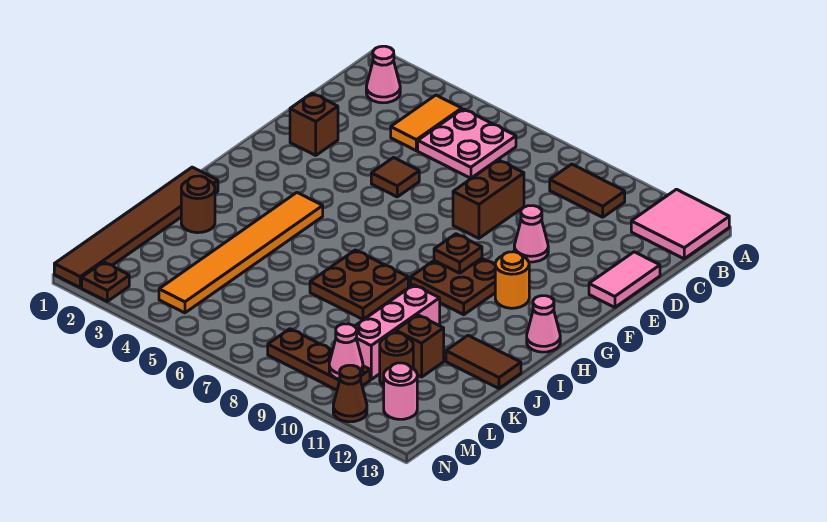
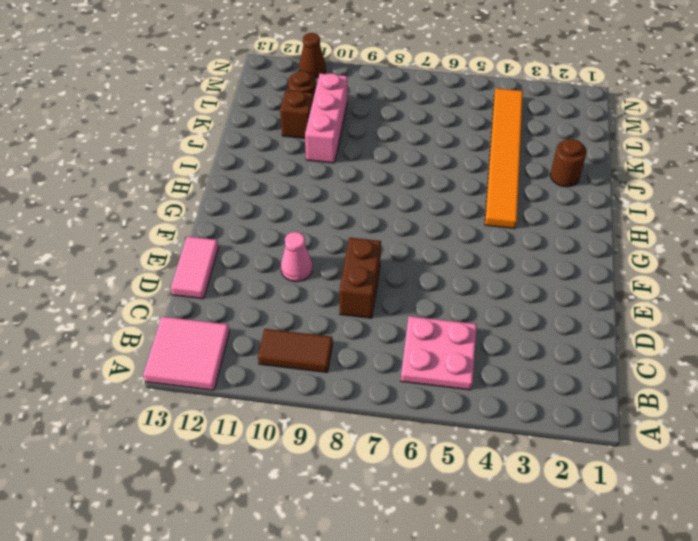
none -> pink 1x1 cone [366,46,400,103]
none -> orange 1x2 tile [391,95,462,151]
none -> brown 1x1 brick [290,93,338,155]

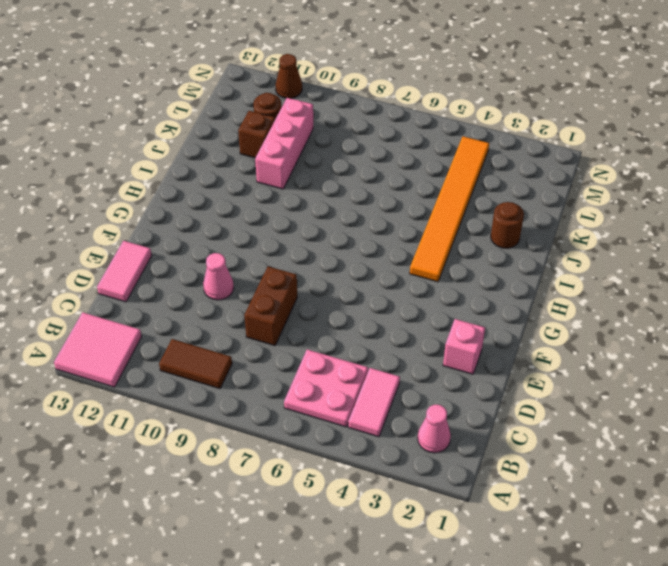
pink 1x2 tile [348,368,400,437] -> orange 1x2 tile [391,95,462,151]
pink 1x1 brick [443,319,485,374] -> brown 1x1 brick [290,93,338,155]
none -> brown 1x1 tile [371,158,419,197]
none -> brown 2x2 plate [411,258,495,315]
none -> orange 1x1 round brick [495,252,529,308]

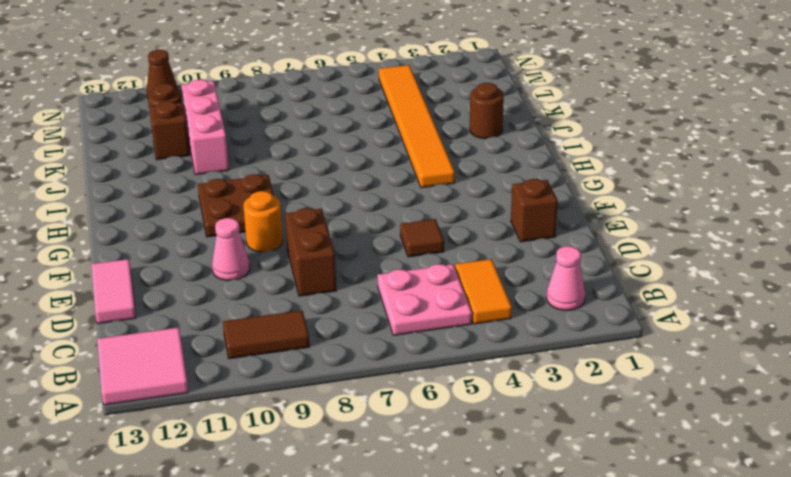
orange 1x1 round brick [243,191,283,252] -> orange 1x1 round brick moved to [495,252,529,308]
none -> pink 1x1 cone [527,296,560,352]
none -> brown 1x6 tile [54,167,218,287]
none -> brown 2x2 plate [310,250,408,320]

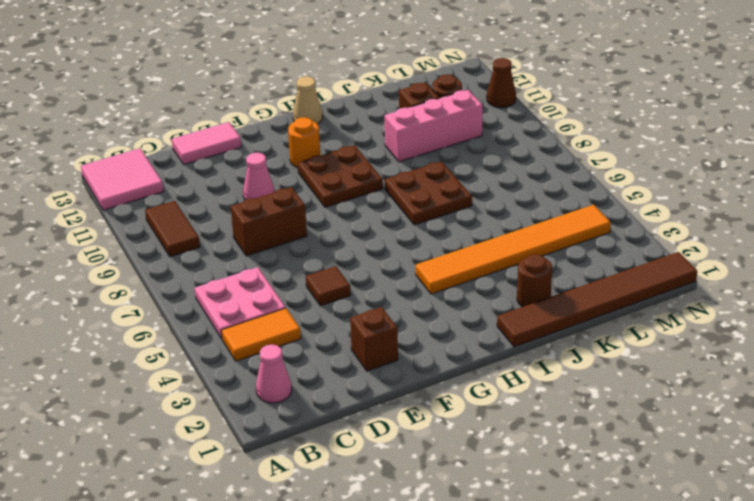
tan 1x1 cone [293,76,323,124] -> pink 1x1 cone [527,296,560,352]
none -> brown 1x2 tile [446,335,521,388]
none -> brown 1x3 plate [268,329,370,390]
none -> pink 1x1 round brick [384,363,417,419]

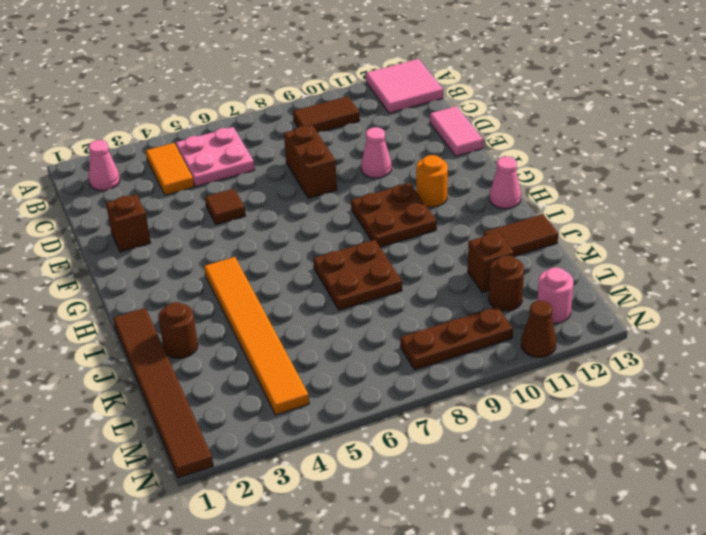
none -> pink 1x3 brick [355,285,440,379]
none -> brown 1x1 plate [82,262,129,301]
none -> brown 1x1 plate [434,234,482,273]

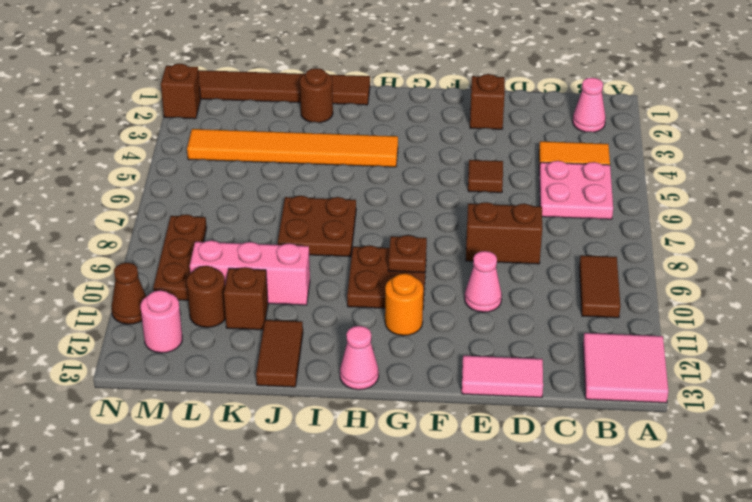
brown 1x1 brick [161,64,201,119] -> brown 1x1 plate [82,262,129,301]
none -> pink 1x1 cone [329,324,363,380]

